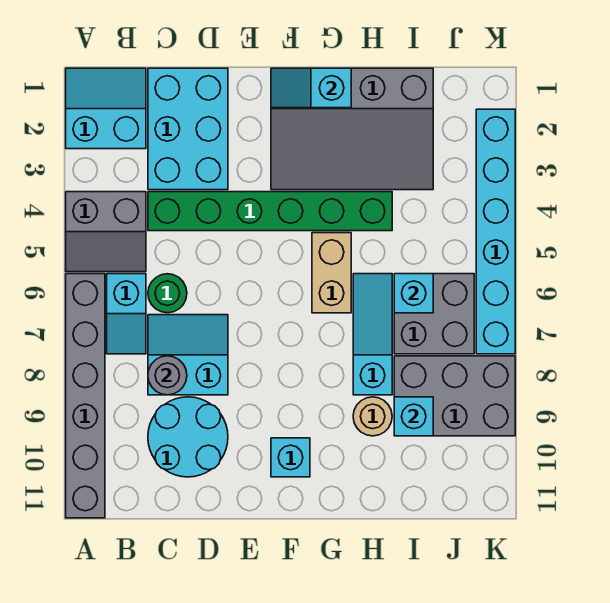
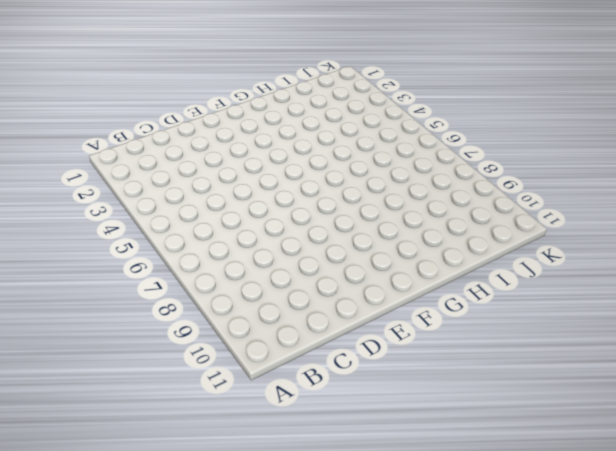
none -> cyan 2x2 slope [66,68,146,149]
none -> grey 2x2 slope [66,192,146,272]
none -> grey 1x6 brick [66,274,105,518]

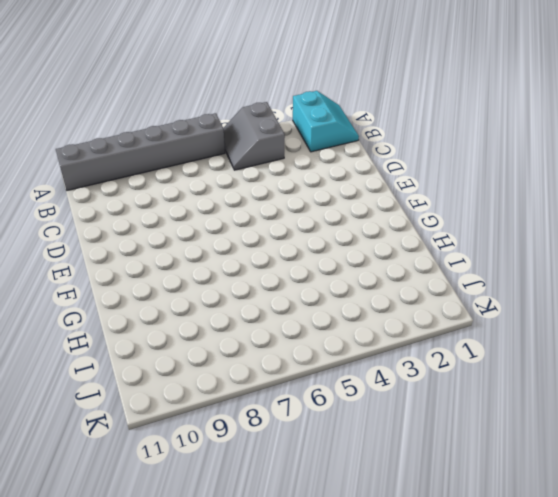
none -> cyan 1x2 slope [107,274,146,354]
none -> cyan 2x3 brick [148,68,228,190]
none -> green 1x6 brick [148,192,392,231]

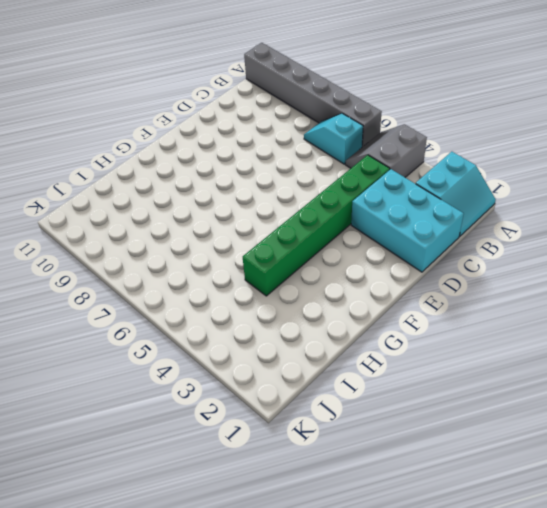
none -> green 1x1 round brick [148,274,187,313]
none -> cyan 2x2 slope [148,315,228,395]
none -> cyan 2x2 round brick [148,397,228,477]

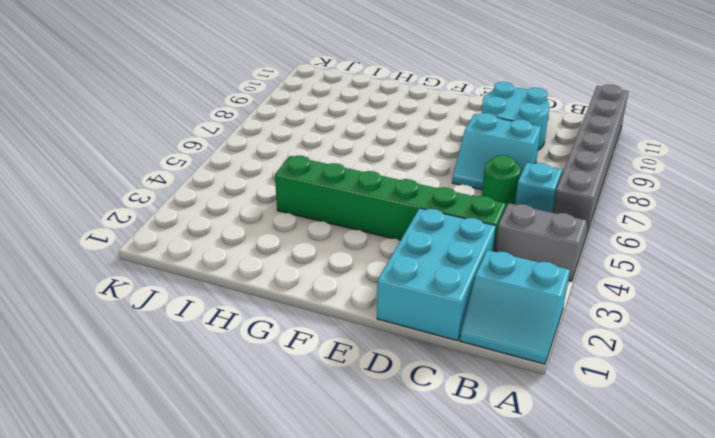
none -> grey 3x4 slope [271,68,433,190]
none -> cyan 1x1 brick [271,438,310,477]
none -> tan 1x2 brick [312,233,351,313]

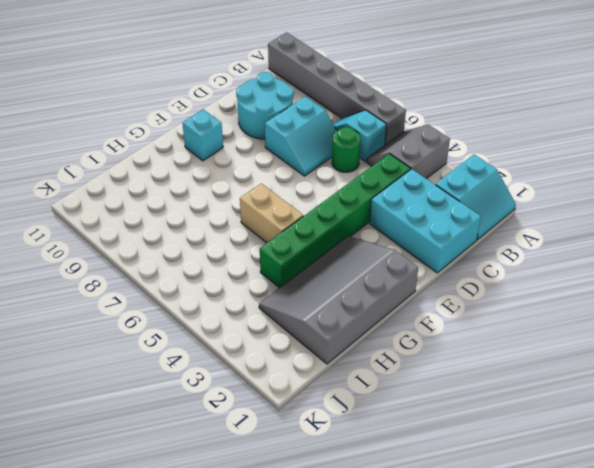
none -> cyan 1x3 slope [353,274,392,395]
none -> tan 1x1 round brick [353,397,392,436]
none -> grey 2x2 brick [394,274,474,354]

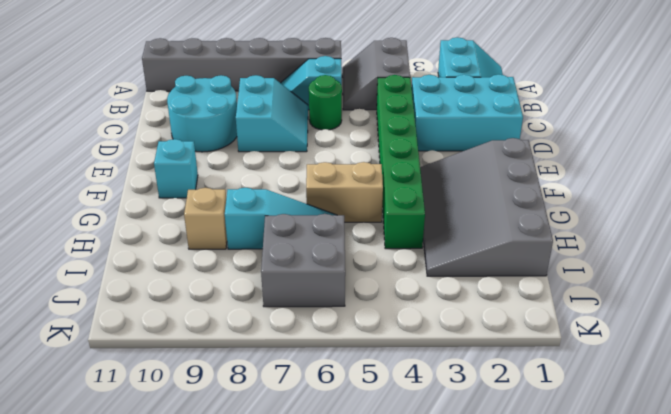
tan 1x1 brick [184,188,227,249] -> tan 1x1 round brick [353,397,392,436]
none -> grey 2x3 brick [394,356,515,436]
none -> cyan 1x6 brick [476,109,515,354]
none -> grey 1x1 round brick [148,356,187,395]

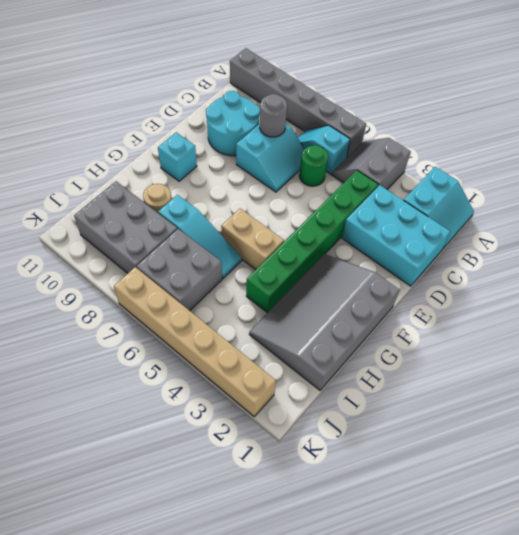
grey 2x3 brick [74,181,177,273] -> grey 2x3 brick turned to [394,356,515,436]
tan 1x6 brick [114,267,276,417] -> cyan 1x6 brick [476,109,515,354]
none -> cyan 1x2 slope [271,68,351,108]
none -> cyan 1x1 brick [394,274,433,313]
none -> cyan 1x1 brick [394,397,433,436]

